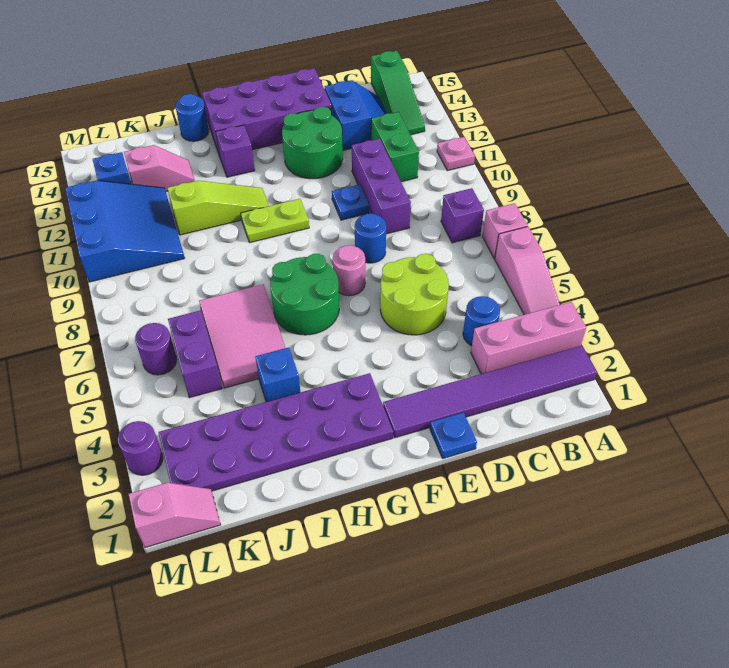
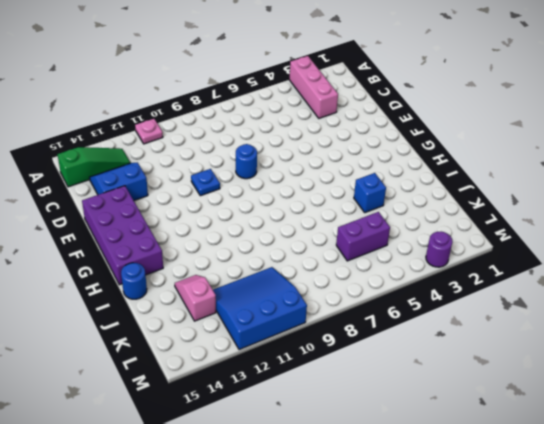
none -> purple 1x6 tile [383,346,597,438]
none -> pink 1x3 slope [495,227,560,315]
none -> pink 1x1 brick [482,203,528,258]
none -> purple 1x1 brick [441,188,484,243]

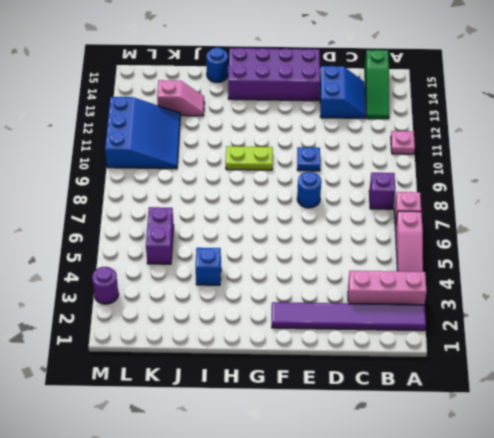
none -> blue 1x1 round brick [463,296,500,346]
none -> green 1x2 brick [371,112,419,182]
none -> lime 2x2 round brick [380,254,449,335]
none -> purple 1x3 brick [352,139,411,234]

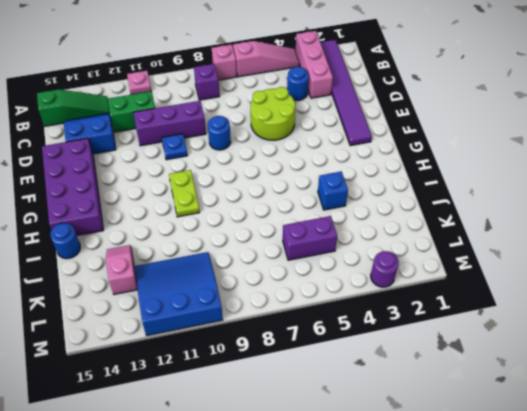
none -> blue 1x1 plate [430,413,477,458]
none -> green 2x2 round brick [282,107,343,179]
none -> pink 1x1 round brick [333,245,365,296]
none -> purple 2x6 plate [159,373,393,491]

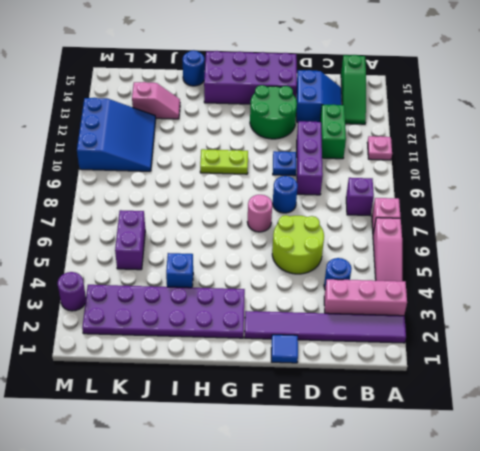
blue 1x1 tile [271,335,298,363] -> blue 1x1 plate [430,413,477,458]
none -> green 2x2 round brick [270,254,339,335]
none -> lime 1x3 slope [167,181,269,235]
none -> purple 1x1 brick [216,125,255,177]
none -> pink 2x3 tile [199,284,285,388]

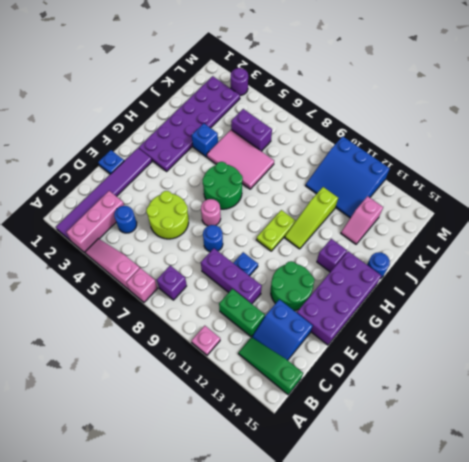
none -> pink 1x2 slope [129,483,220,547]
none -> purple 1x1 round brick [135,323,177,375]
none -> blue 1x1 brick [93,152,131,184]

